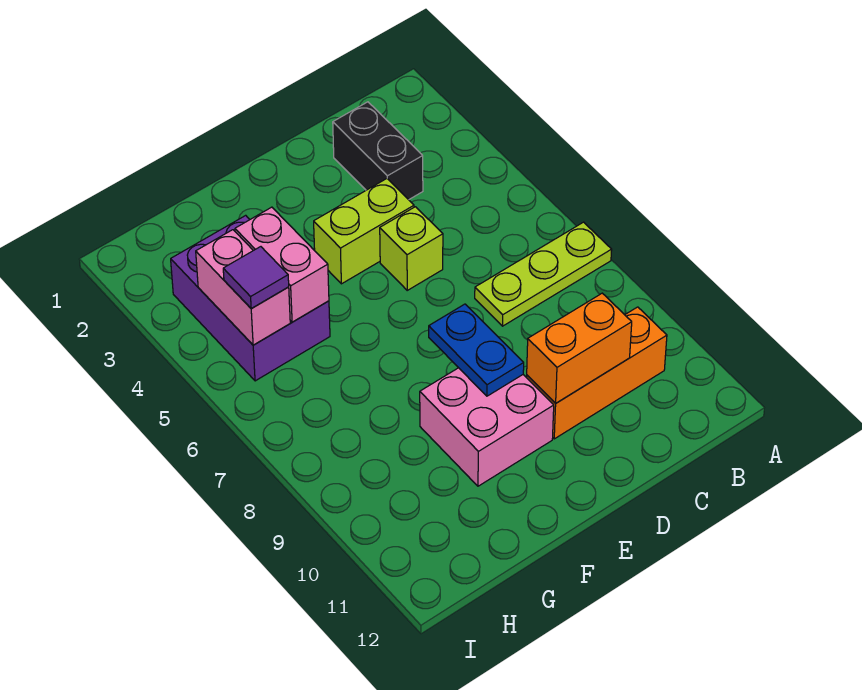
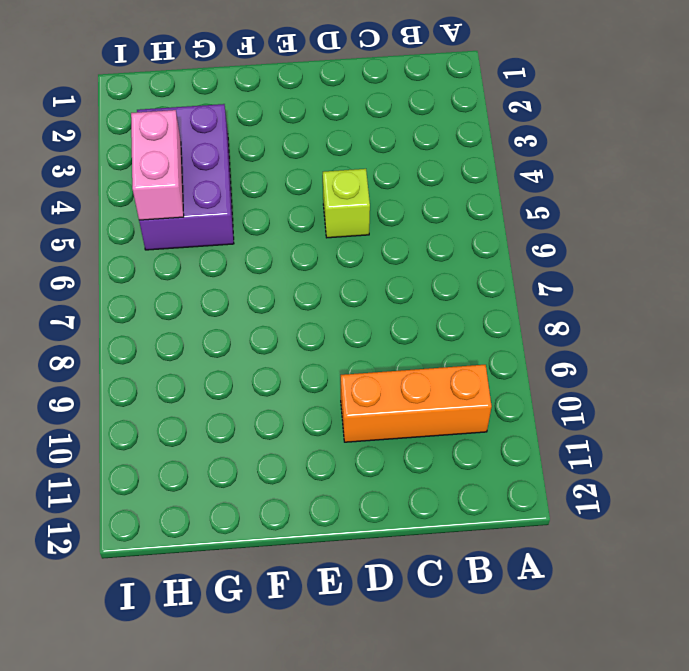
none -> lime 1x3 plate [475,222,612,326]
none -> black 1x2 brick [333,102,423,200]
none -> lime 1x2 brick [314,179,414,284]

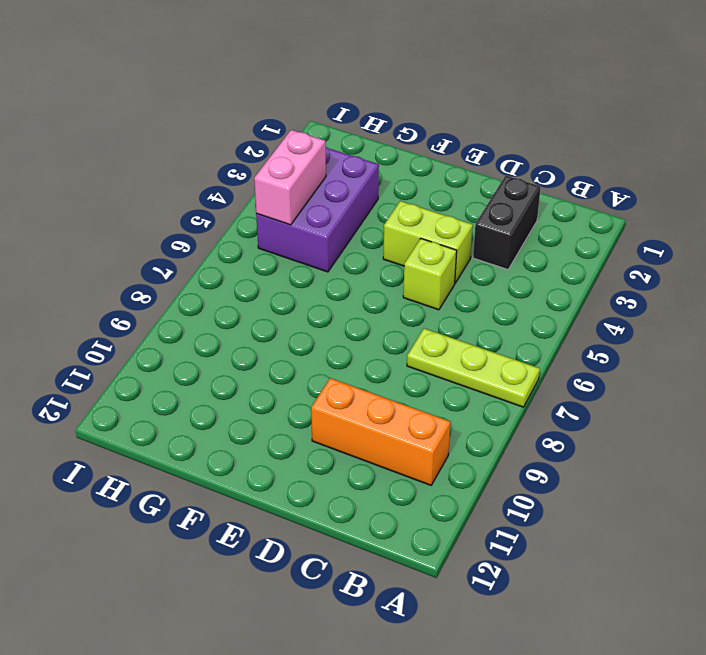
none -> pink 2x2 brick [420,368,554,486]
none -> orange 1x2 brick [527,293,632,403]
none -> blue 1x2 plate [429,304,524,396]

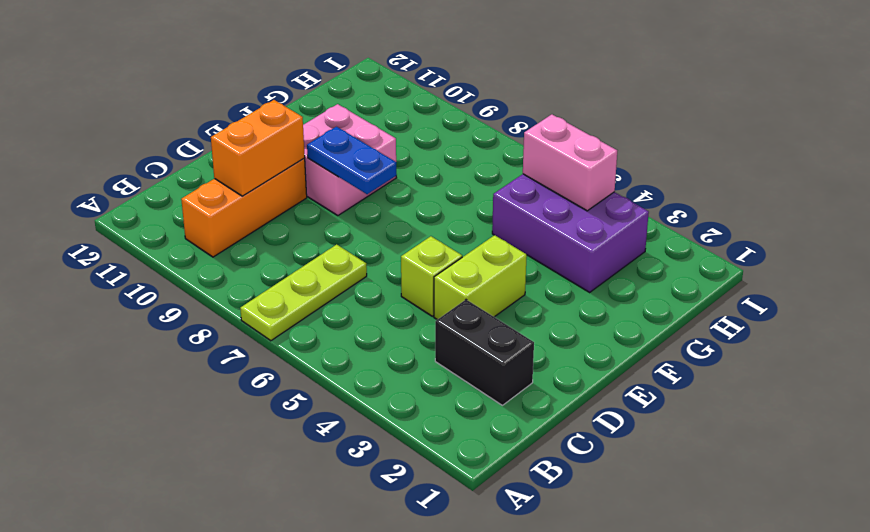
none -> pink 1x2 brick [235,207,329,322]
none -> purple 1x1 tile [223,247,289,309]

